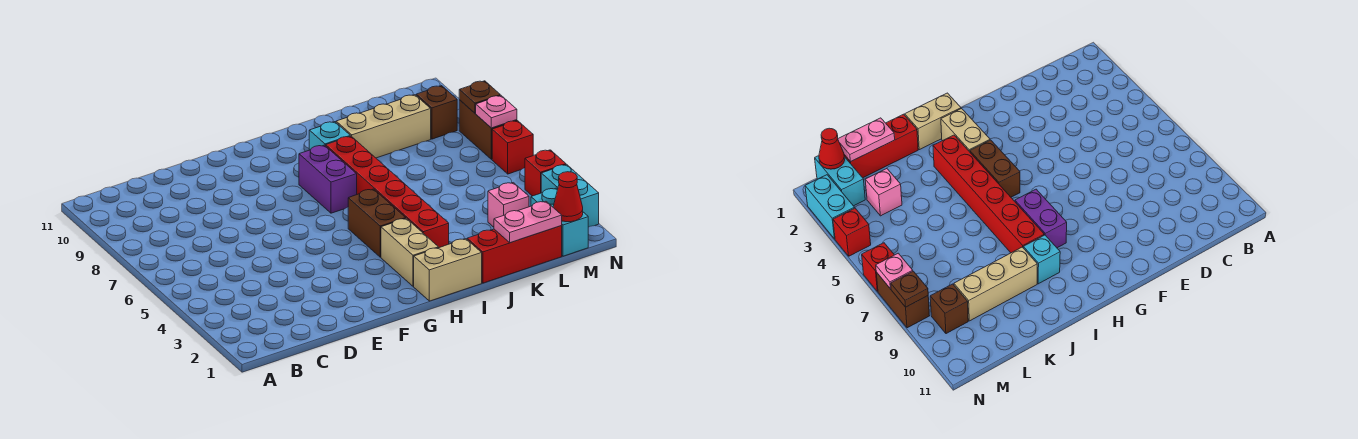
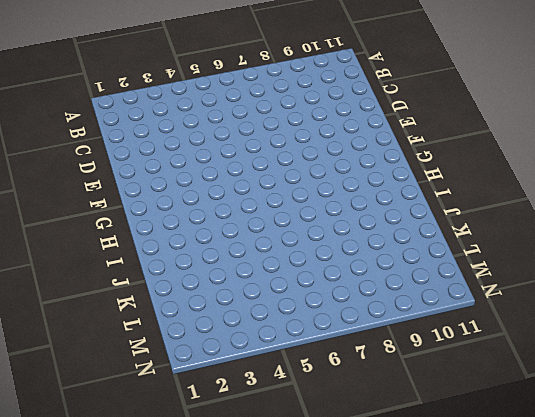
none -> tan 1x2 brick [414,239,482,301]
none -> tan 1x2 brick [381,218,438,286]
none -> brown 1x2 brick [348,189,406,257]

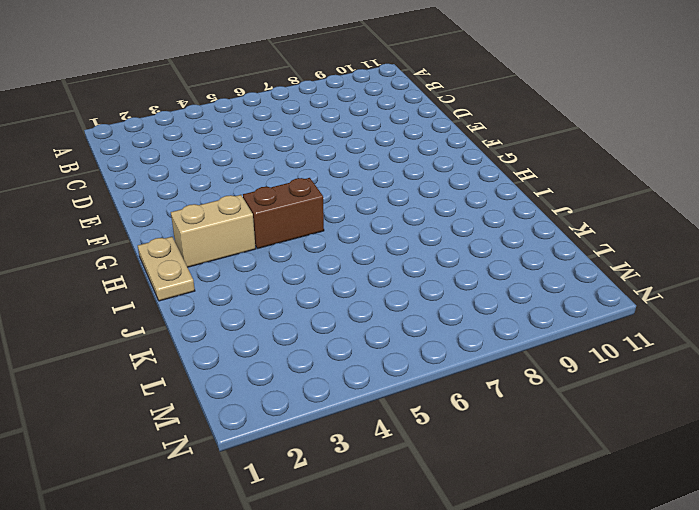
tan 1x2 plate [138,237,195,301] -> tan 1x2 brick [414,239,482,301]
none -> purple 1x2 brick [299,145,357,213]
none -> red 1x6 brick [326,136,449,248]
none -> cyan 1x1 brick [309,122,350,150]

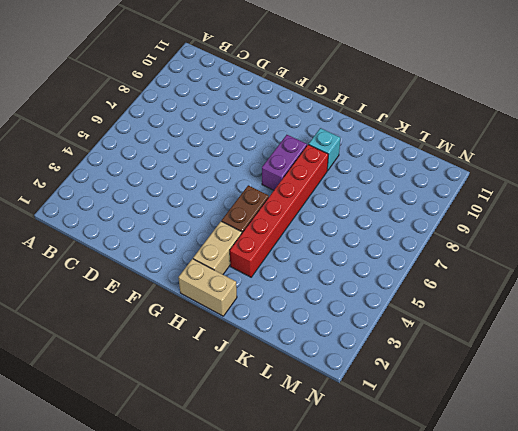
none -> red 1x3 brick [467,226,562,283]
none -> tan 1x3 brick [336,95,431,158]
none -> pink 1x1 brick [488,183,529,227]

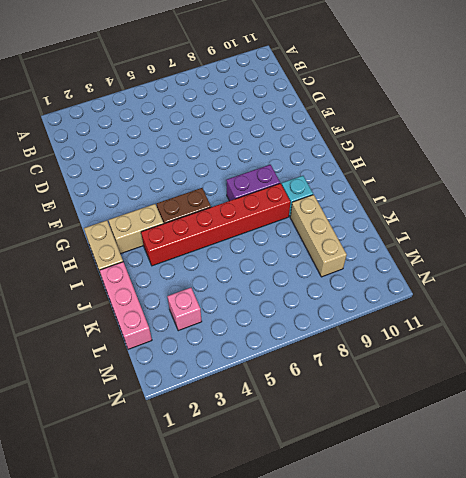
pink 1x3 brick [100,262,152,349] -> red 1x3 brick [467,226,562,283]
none -> cyan 1x2 brick [531,188,588,256]
none -> brown 1x1 brick [416,86,457,139]
none -> cyan 1x2 brick [541,165,599,227]

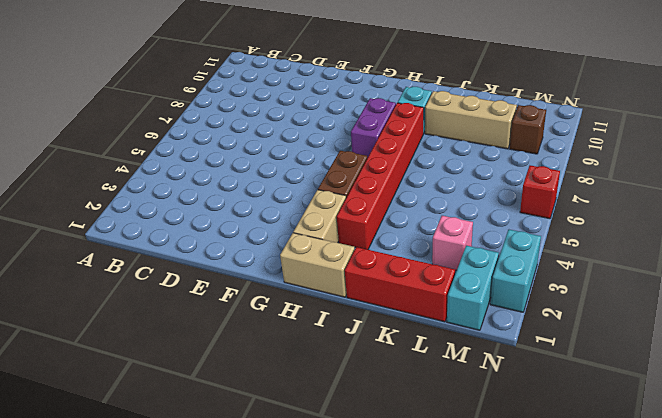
none -> red 1x1 brick [525,150,566,196]
none -> brown 1x2 brick [459,100,517,159]
none -> pink 1x2 plate [494,201,562,243]

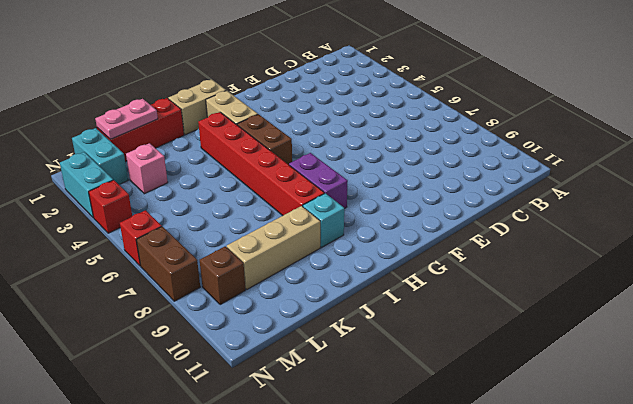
none -> red 1x1 cone [553,172,583,222]
none -> pink 1x1 plate [476,96,517,128]
none -> brown 1x1 plate [459,81,500,113]

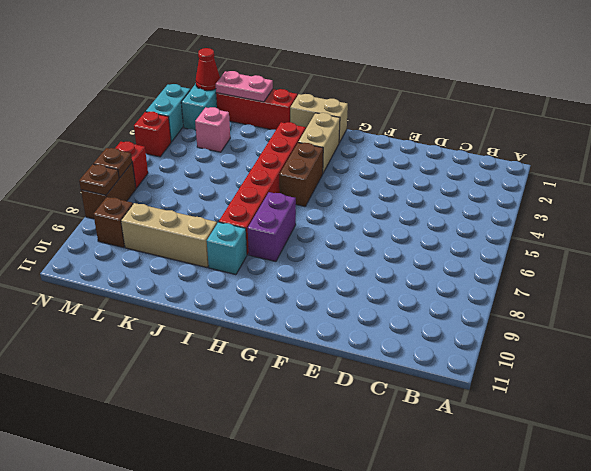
brown 1x1 plate [93,148,132,178] -> pink 1x1 plate [476,96,517,128]

